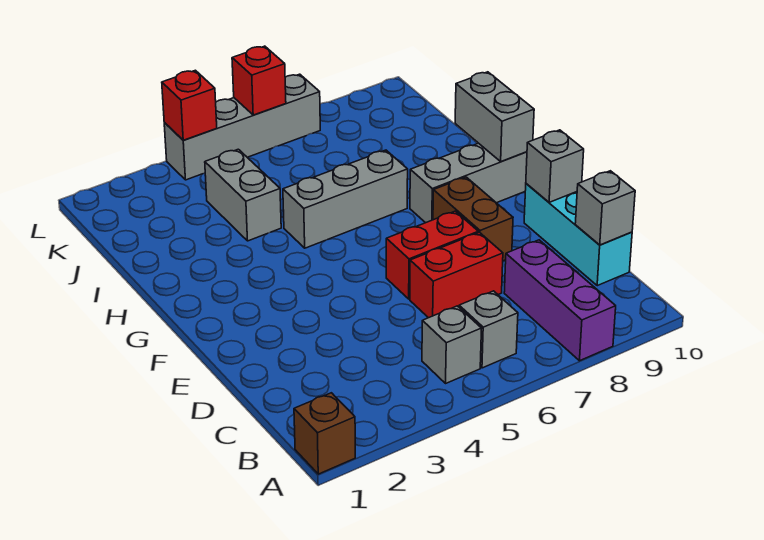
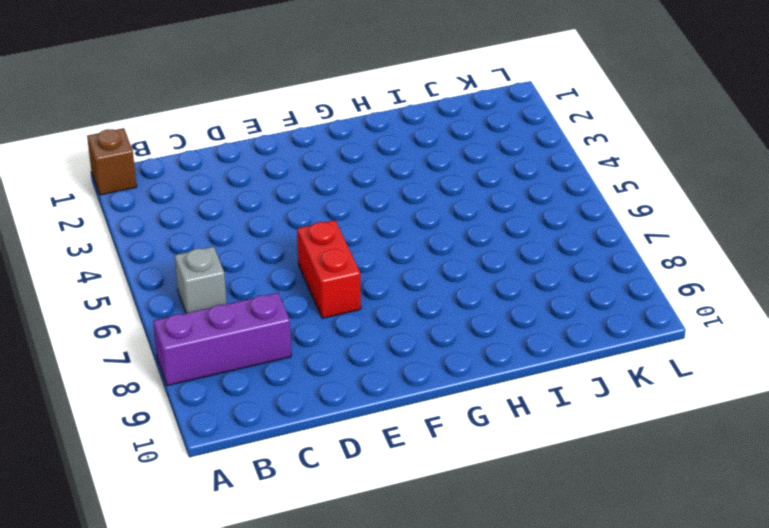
none -> grey 1x1 brick [422,306,482,383]
none -> cyan 1x3 brick [524,184,632,286]
none -> red 1x2 brick [410,232,503,318]

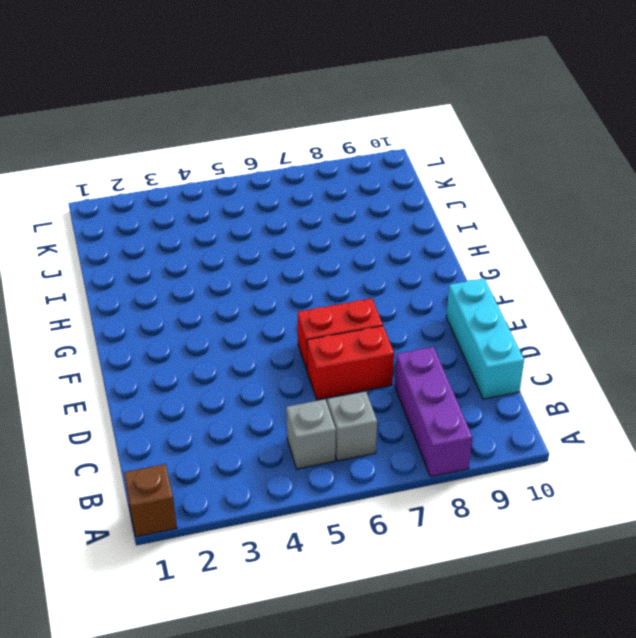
none -> brown 1x2 brick [433,177,513,261]
none -> grey 1x3 brick [410,143,527,223]
none -> grey 1x3 brick [283,150,408,248]

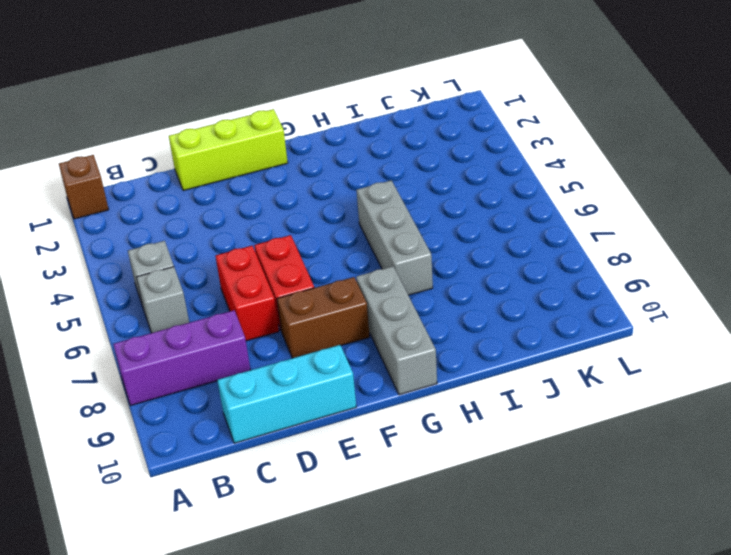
lime 1x3 brick [169,109,288,191] -> none
none -> grey 1x2 brick [205,149,281,241]
none -> grey 1x4 brick [164,74,320,180]
none -> grey 1x1 brick [575,171,635,245]

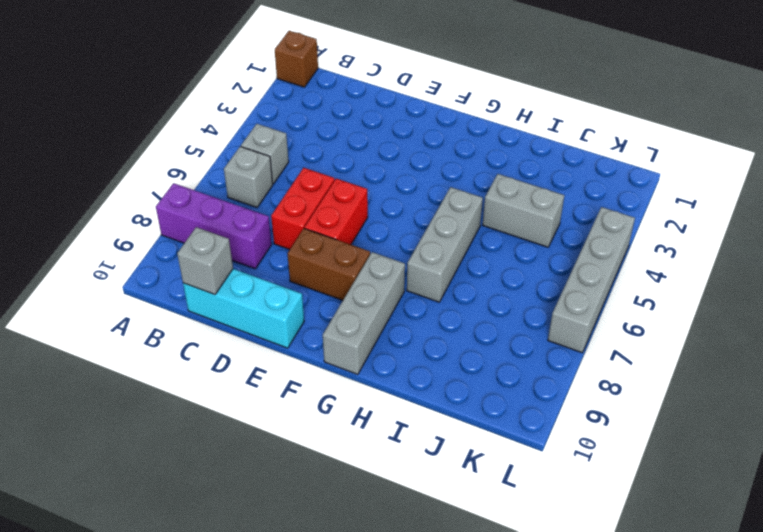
none -> grey 1x1 brick [526,130,584,202]
none -> grey 1x2 brick [455,72,534,161]
none -> red 1x1 brick [162,70,217,140]

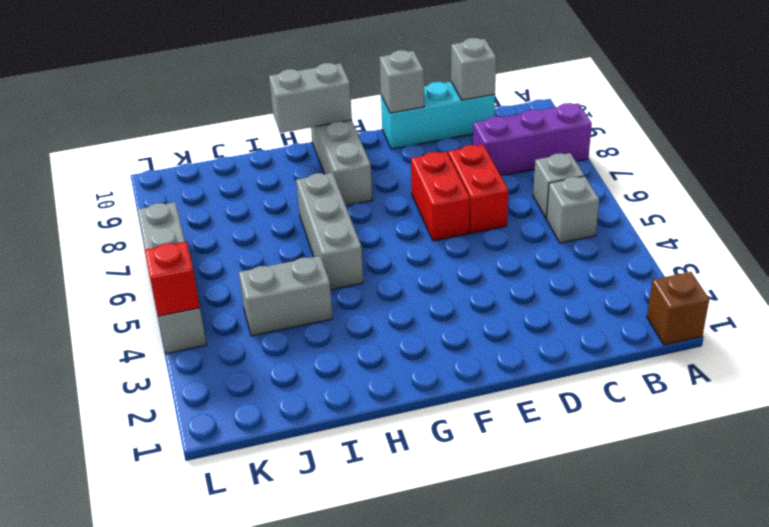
none -> brown 1x2 brick [433,177,513,261]
none -> red 1x1 brick [232,46,286,115]

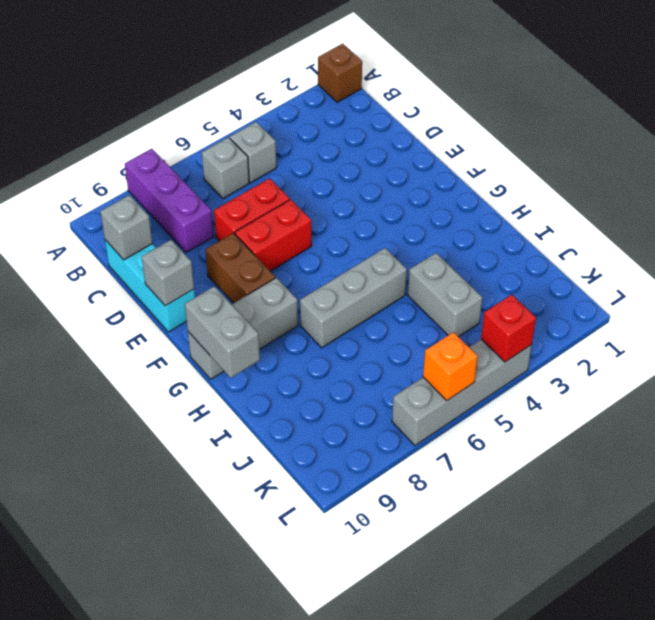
orange 1x1 brick [423,332,478,400] -> red 1x1 brick [232,46,286,115]

